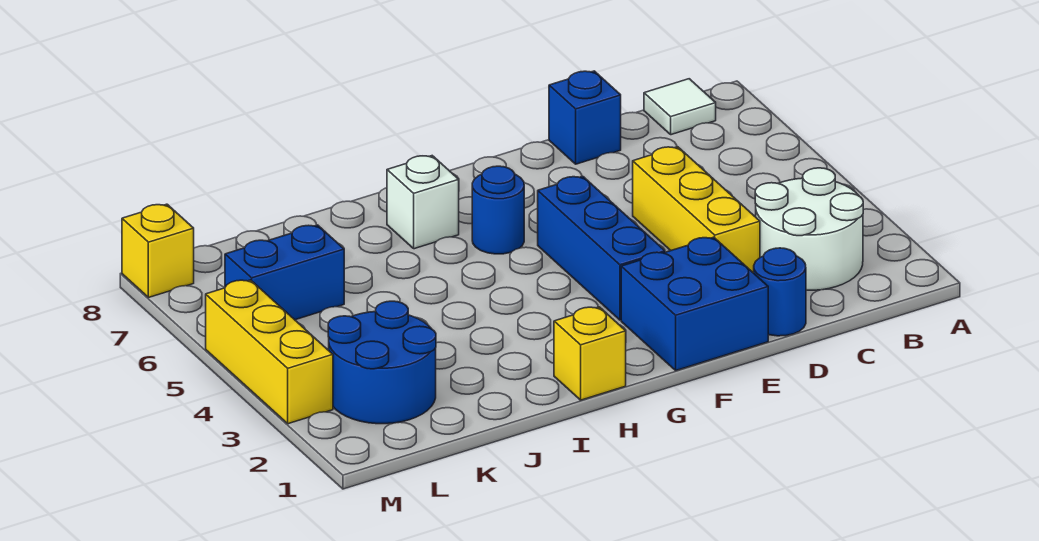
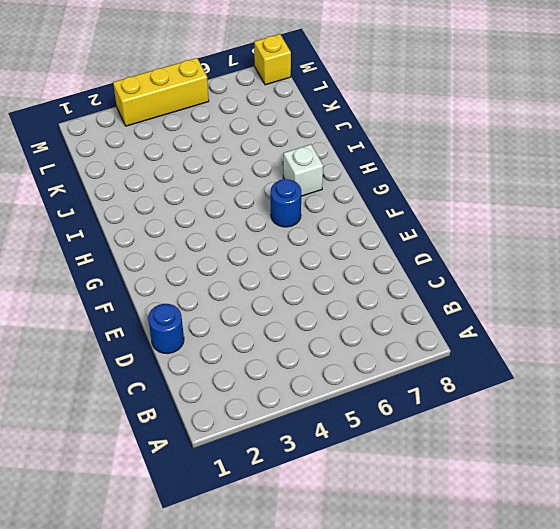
none -> white 2x2 round brick [755,168,863,290]
none -> white 1x1 tile [644,79,716,135]
none -> yellow 1x3 brick [633,147,760,273]

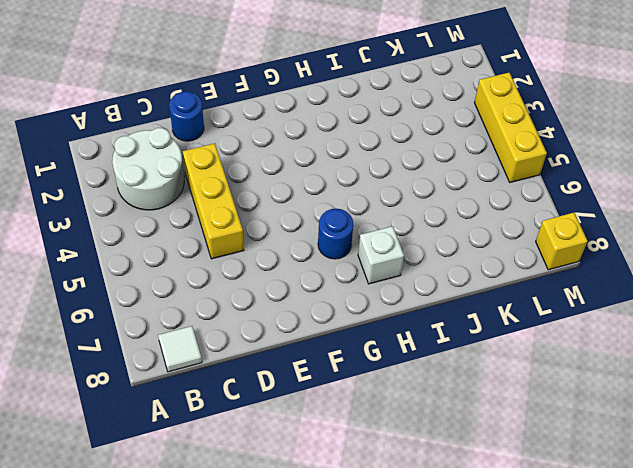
none -> blue 1x1 brick [549,71,621,164]
none -> blue 2x2 brick [621,237,768,370]
none -> blue 1x3 brick [538,176,665,320]

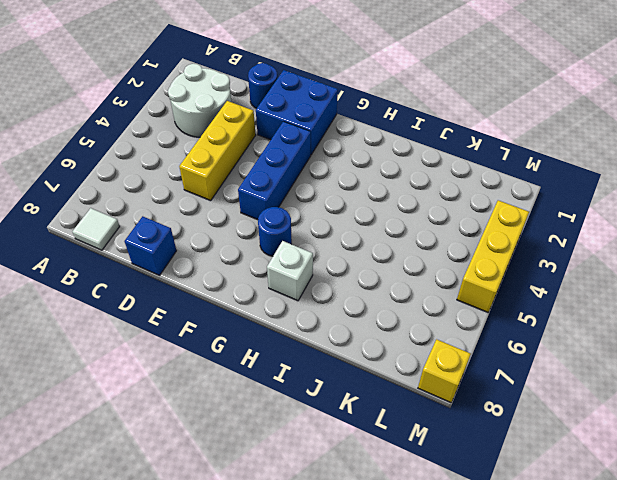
none -> yellow 1x1 brick [554,307,626,400]
none -> blue 2x2 round brick [328,301,436,424]
none -> blue 1x2 brick [225,225,344,320]

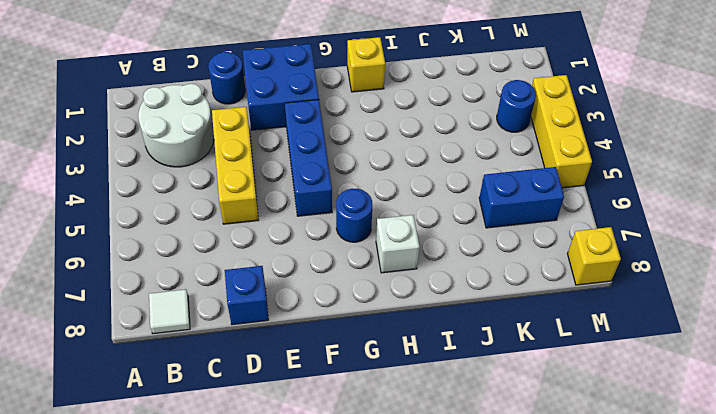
blue 1x1 round brick [497,80,536,132] -> blue 2x2 round brick [328,301,436,424]

